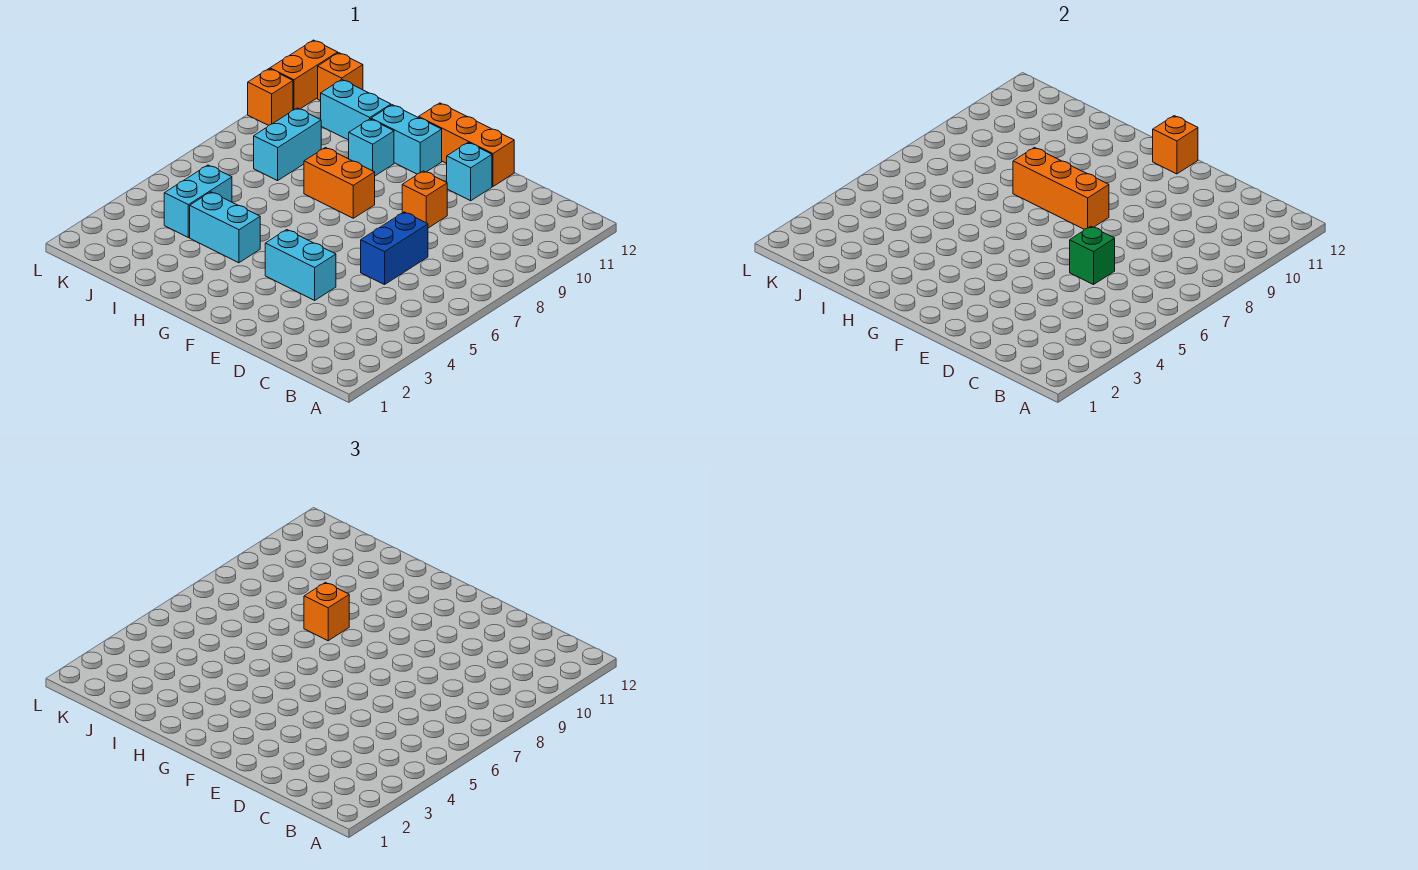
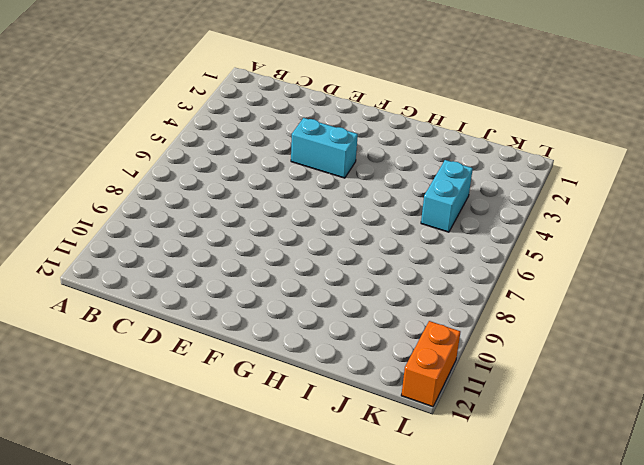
none -> blue 1x2 brick [361,212,428,285]
none -> orange 1x1 brick [402,171,447,228]
none -> cyan 1x1 brick [447,143,492,201]

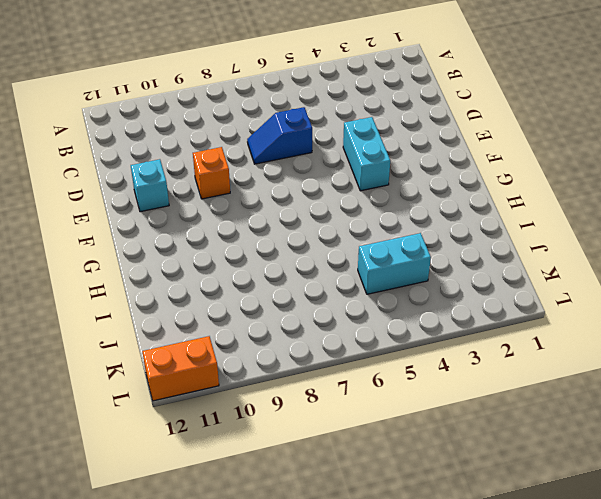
blue 1x2 slope [247,107,312,164] -> blue 1x2 brick [361,212,428,285]
none -> orange 1x3 brick [419,103,514,186]
none -> orange 1x2 brick [304,147,375,218]
none -> cyan 1x2 brick [371,105,442,174]

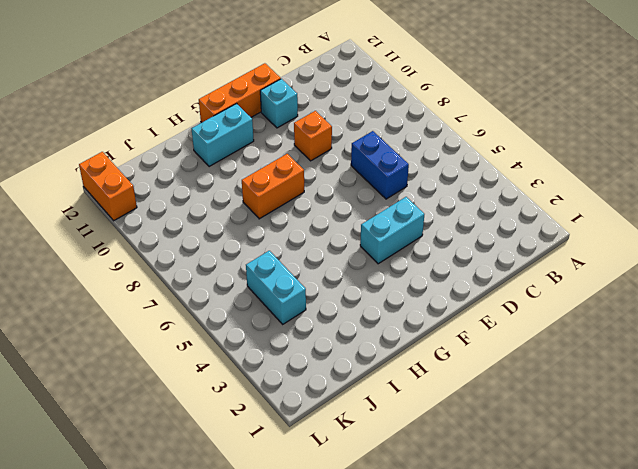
none -> cyan 1x2 brick [190,192,260,263]
none -> cyan 1x1 brick [349,119,394,176]
none -> cyan 1x2 brick [321,80,391,140]

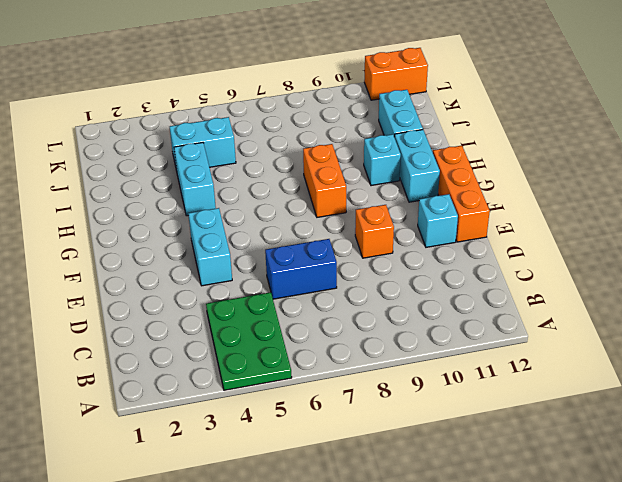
green 2x3 plate [206,292,292,390] -> none
none -> cyan 1x2 brick [254,108,321,181]
none -> orange 1x1 brick [318,53,363,101]
none -> orange 1x1 brick [248,69,293,125]

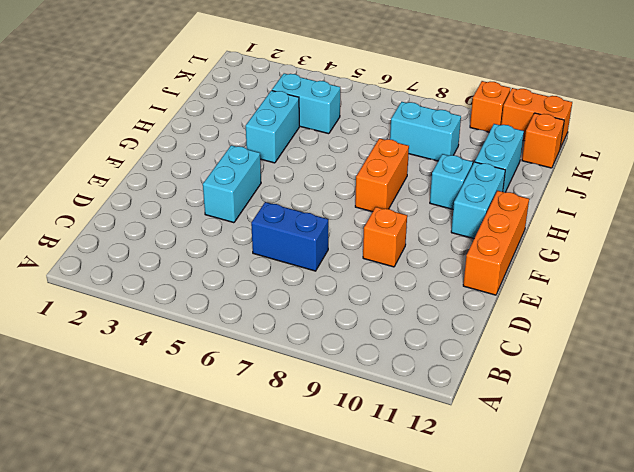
none -> cyan 1x1 brick [447,143,492,201]
none -> green 1x1 brick [1070,226,1115,285]
none -> orange 1x3 brick [1013,147,1109,229]

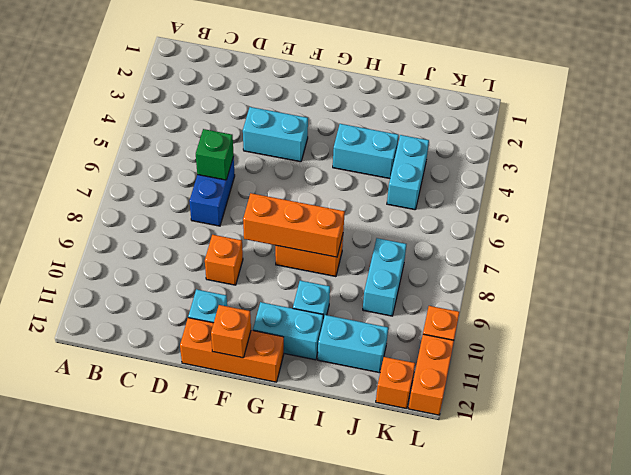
none -> orange 1x1 brick [304,582,349,641]

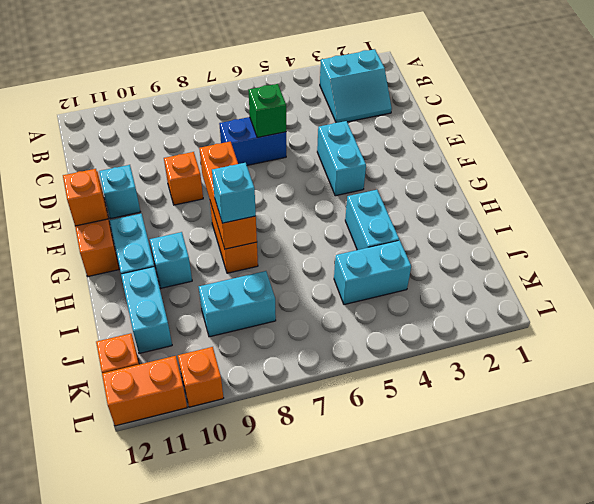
cyan 2x2 slope [320,49,392,123] -> none
cyan 1x1 brick [212,163,256,223] -> orange 1x1 brick [304,582,349,641]

